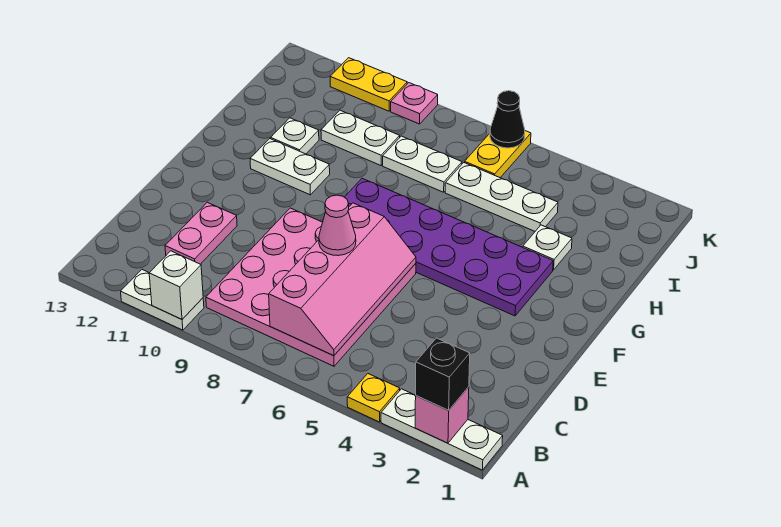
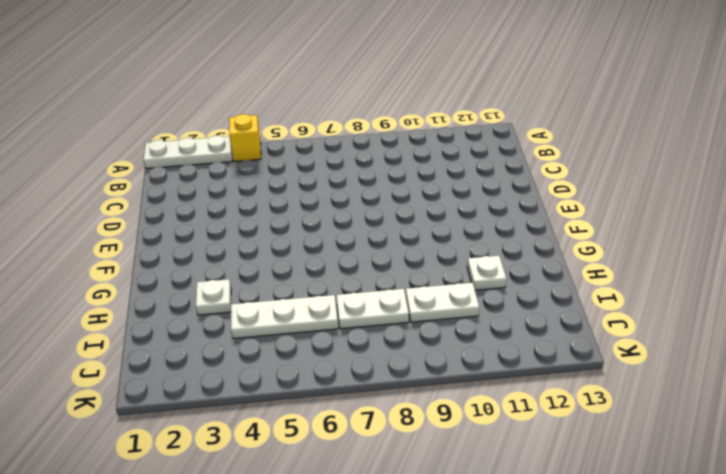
yellow 1x1 brick [229,114,261,162] -> yellow 1x1 plate [347,374,400,422]
none -> white 1x2 plate [121,270,204,330]
none -> pink 4x4 plate [206,208,416,366]
none -> pink 1x2 plate [165,202,237,264]

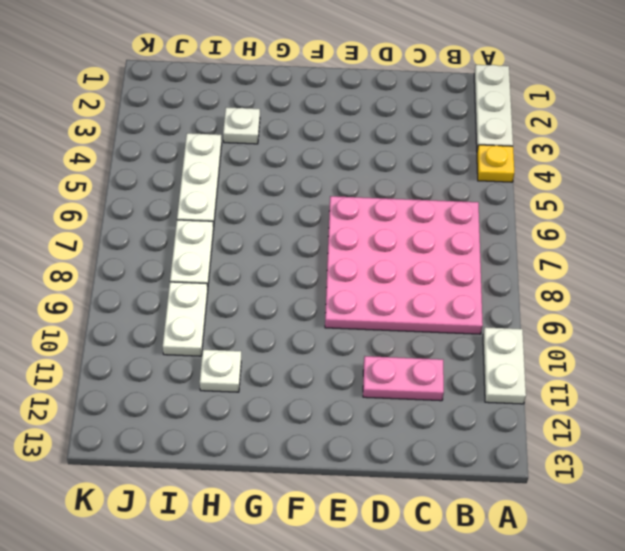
none -> purple 2x6 plate [345,178,553,316]
none -> white 1x2 plate [250,139,330,195]
none -> yellow 1x2 plate [465,131,531,178]

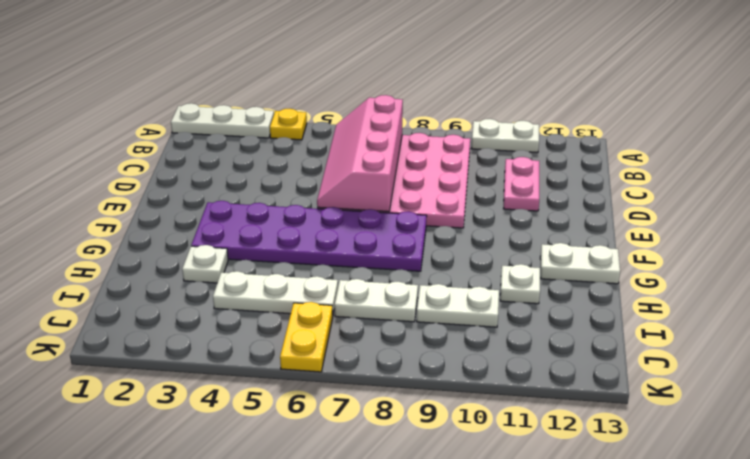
white 1x2 plate [540,243,620,284] -> white 1x2 plate moved to [250,139,330,195]
none -> pink 1x1 plate [391,83,438,124]
none -> yellow 1x2 plate [330,58,407,111]
none -> pink 1x1 brick [415,387,469,443]

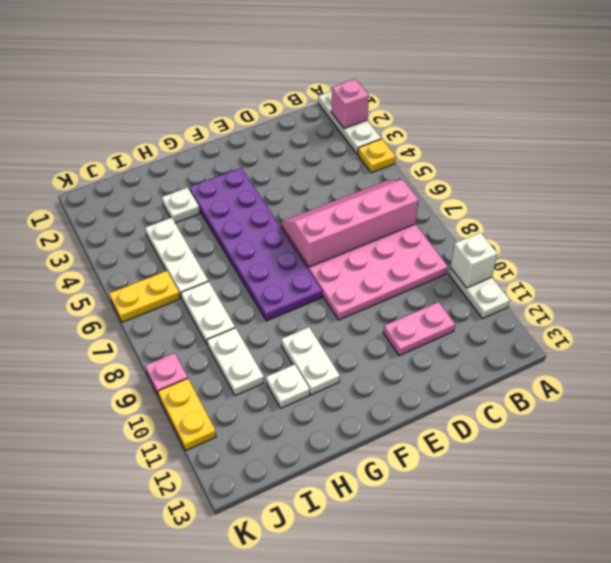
none -> black 1x1 cone [490,91,525,148]
none -> black 1x1 brick [416,338,470,410]
none -> pink 1x1 cone [319,195,356,256]

